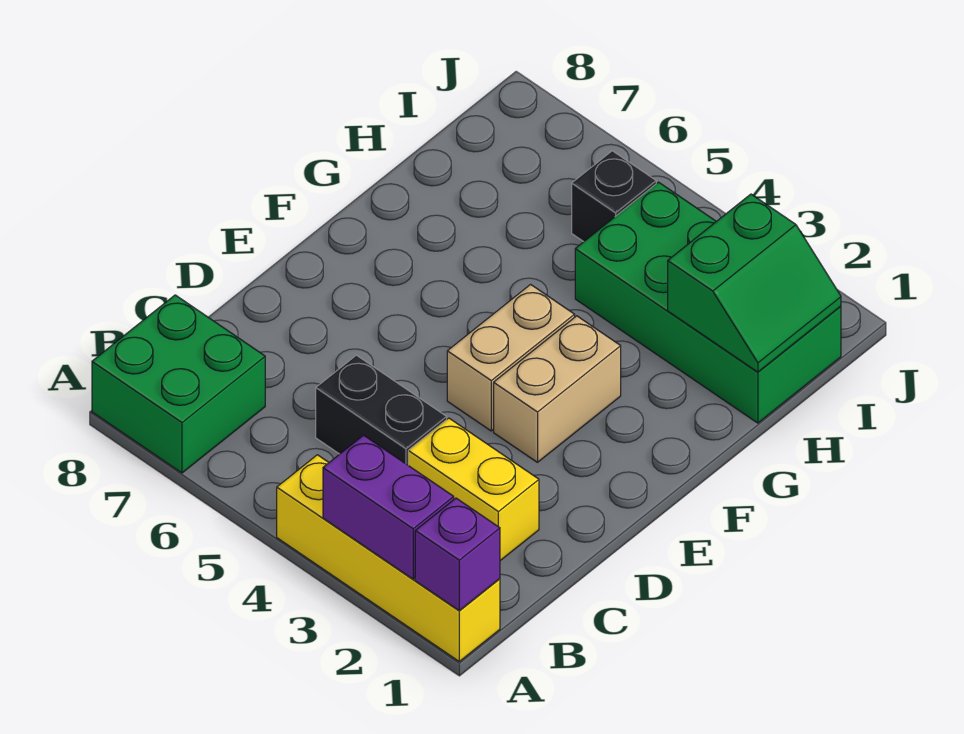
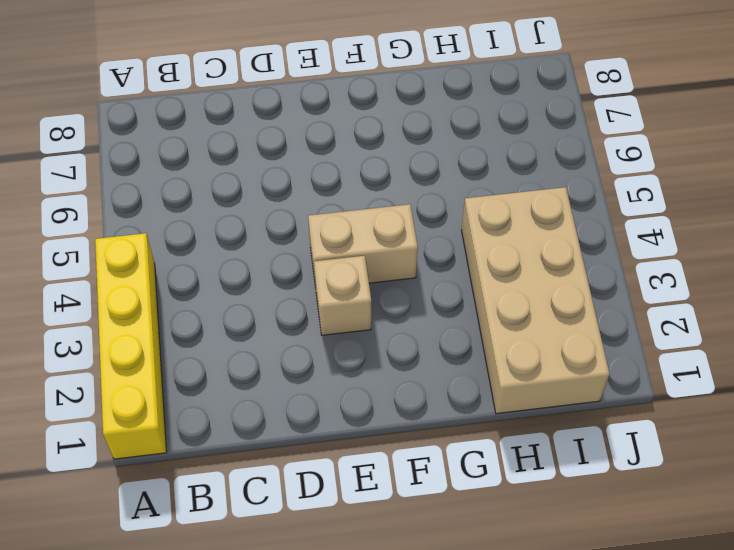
tan 1x1 brick [314,256,371,335] -> tan 1x2 brick [494,316,621,462]
tan 2x4 brick [462,187,610,414] -> green 2x4 brick [575,182,841,423]
none -> green 2x2 brick [92,295,265,473]
none -> yellow 1x2 brick [408,418,539,561]

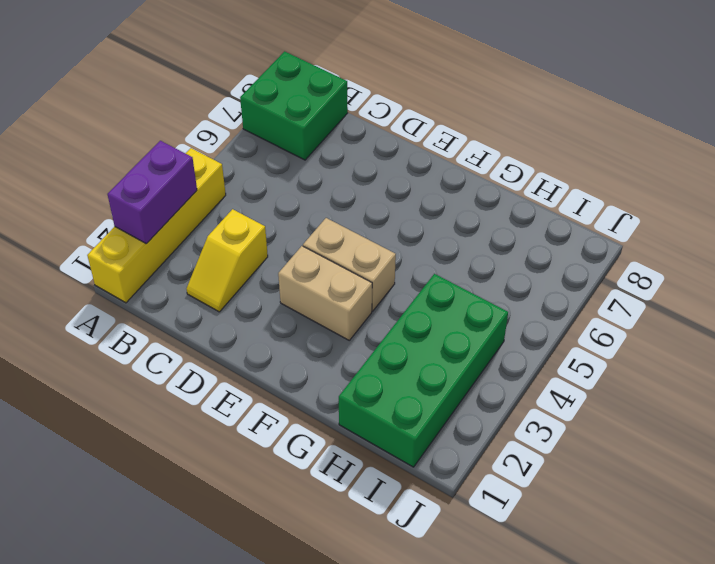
yellow 1x2 slope [186,209,268,312] -> yellow 1x2 brick [408,418,539,561]
none -> black 1x2 brick [316,355,447,465]
none -> black 1x1 brick [572,151,656,242]

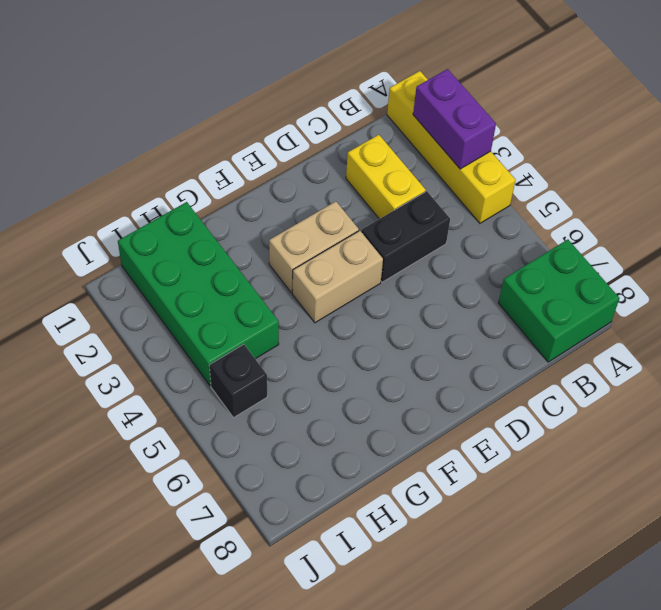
black 1x2 brick [361,191,450,282] -> black 1x2 brick turned to [316,355,447,465]
none -> purple 1x1 brick [415,498,500,610]
none -> green 2x2 slope [668,194,841,372]

